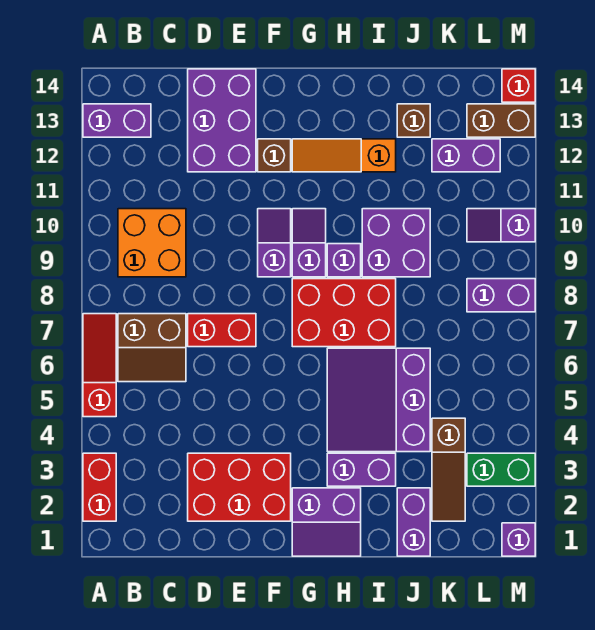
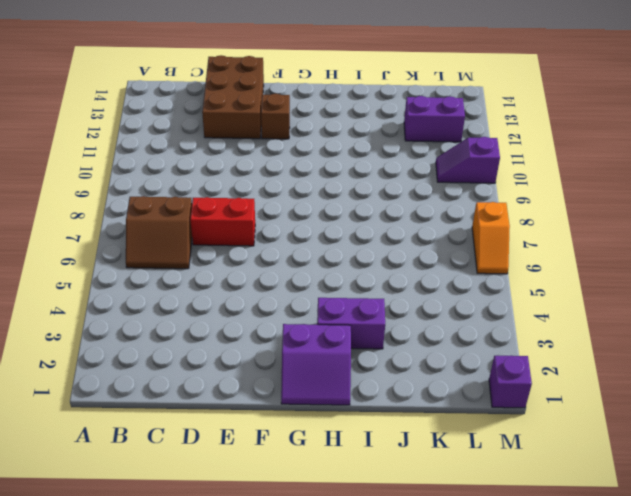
brown 2x3 brick [202,55,264,139] -> purple 2x3 brick [188,69,256,172]
orange 1x2 slope [472,202,510,274] -> none
none -> red 1x2 brick [83,453,116,521]
none -> red 1x3 slope [83,314,116,417]
none -> purple 1x2 brick [83,104,151,137]

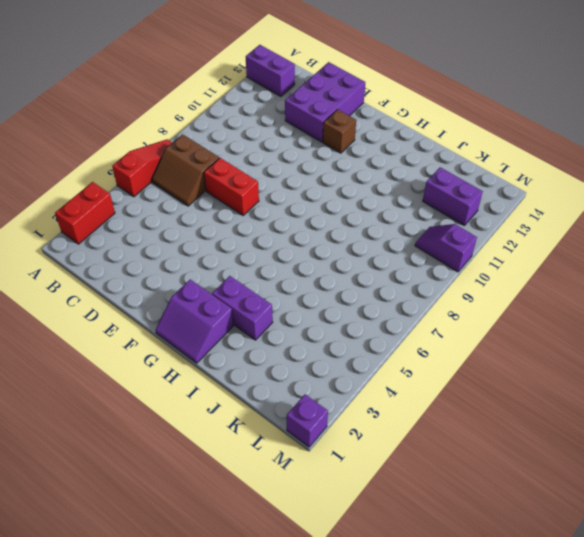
none -> orange 2x2 brick [118,209,186,277]
none -> red 2x3 brick [188,453,291,521]
none -> purple 1x2 slope [258,209,291,277]

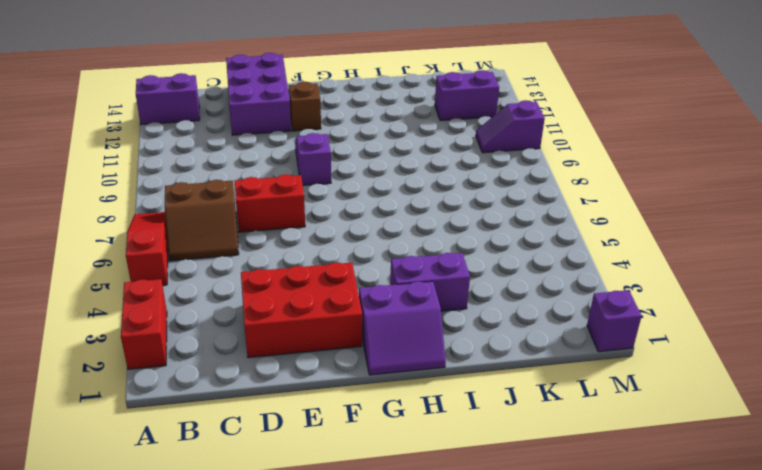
none -> orange 2x2 brick [118,209,186,277]
none -> red 2x3 brick [292,279,396,347]
none -> purple 1x2 slope [292,209,326,277]

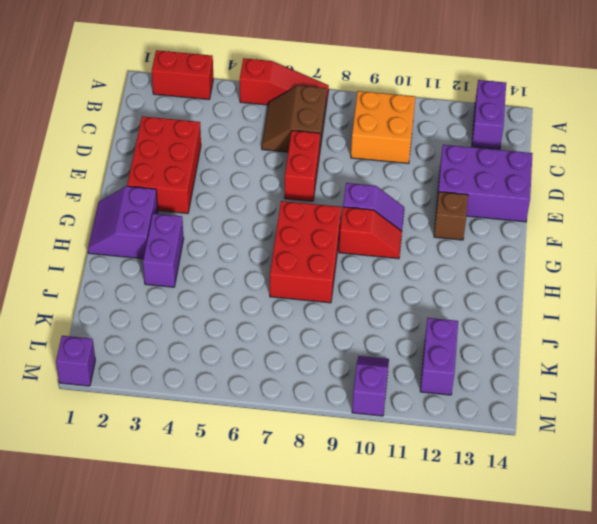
red 1x2 slope [339,207,402,259] -> purple 1x2 slope [292,209,326,277]
none -> orange 1x3 slope [292,139,396,172]
none -> purple 3x3 slope [327,348,430,452]
none -> purple 1x1 brick [327,244,361,277]

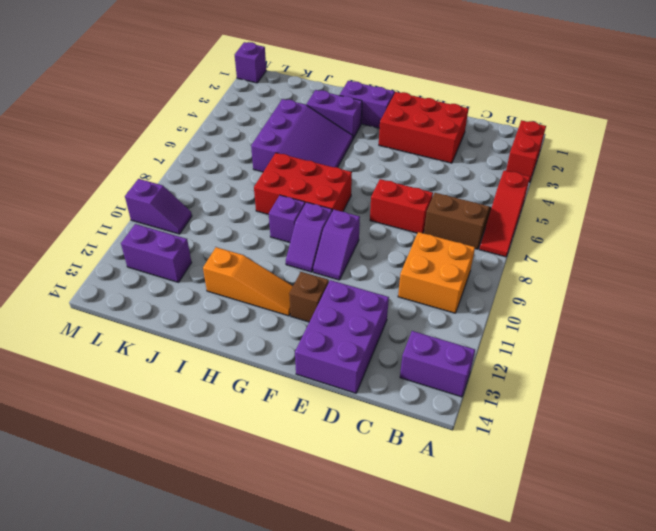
none -> purple 2x2 brick [362,209,430,277]
none -> purple 1x2 brick [397,488,430,556]
none -> brown 1x1 brick [397,104,430,137]

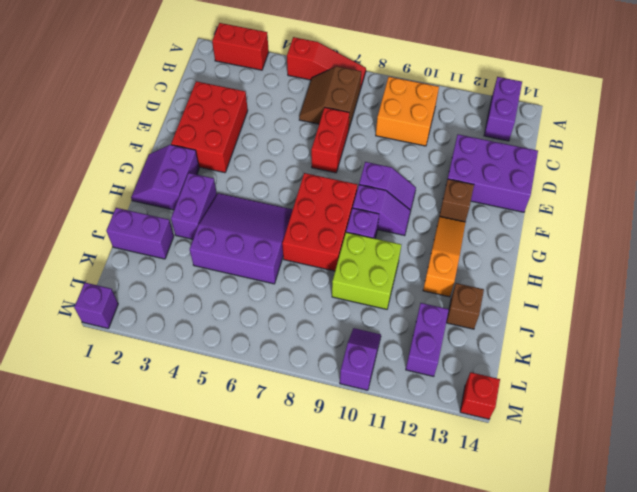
lime 2x2 brick [332,232,401,309] -> purple 2x2 brick [362,209,430,277]
none -> brown 1x3 slope [432,418,465,521]
none -> green 1x2 brick [467,453,535,486]
none -> purple 1x2 brick [467,279,535,312]

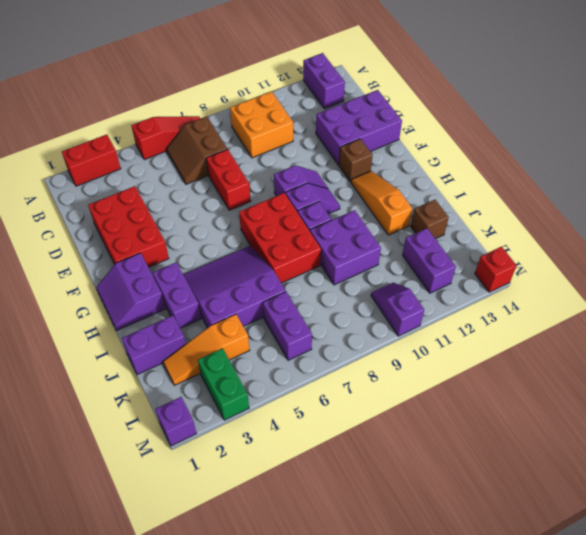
orange 1x3 slope [163,314,250,385] -> brown 1x3 slope [432,418,465,521]
purple 1x2 brick [263,292,312,360] -> purple 1x2 brick moved to [467,279,535,312]
none -> brown 1x2 brick [467,104,535,137]

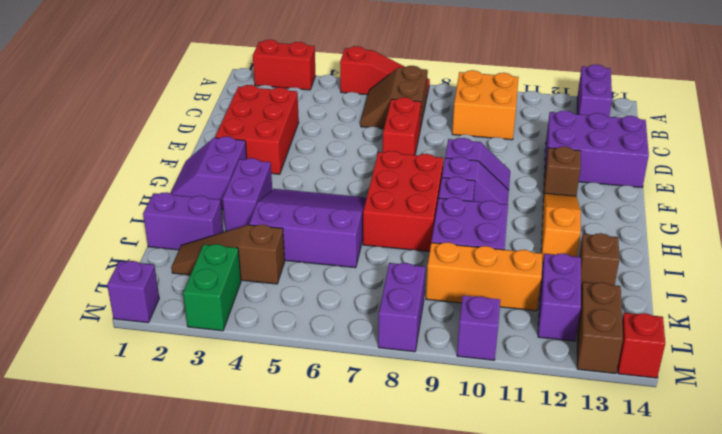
orange 1x3 brick [426,242,543,311] -> none

